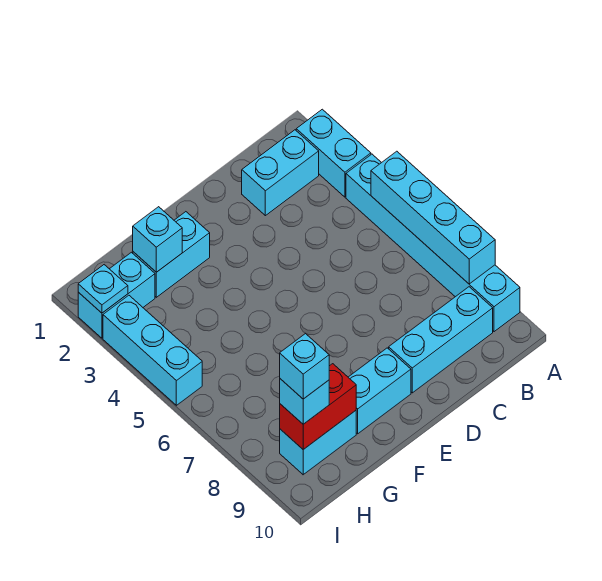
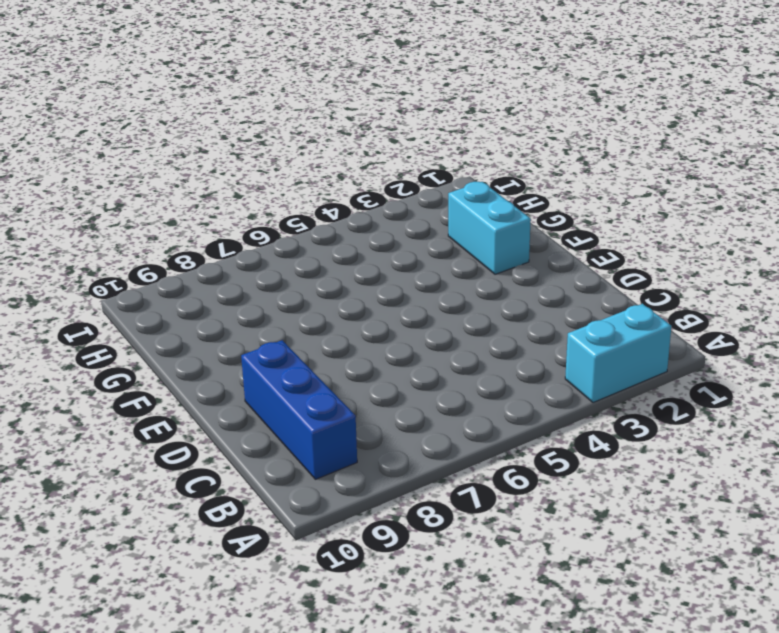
blue 1x3 brick [241,340,357,479] -> cyan 1x3 brick [389,287,493,393]
none -> cyan 1x6 brick [346,154,520,332]
none -> cyan 1x2 brick [242,130,319,216]
none -> cyan 1x2 brick [348,348,411,434]

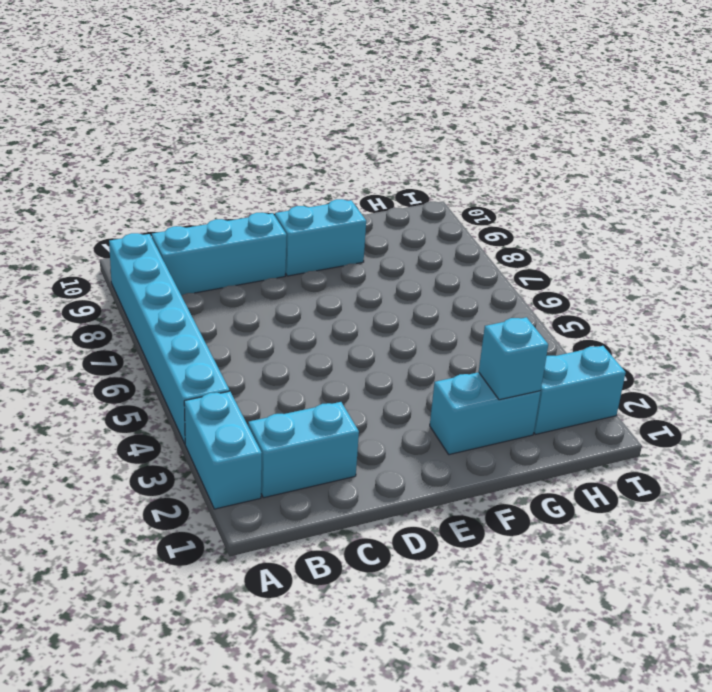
none -> cyan 1x2 brick [280,411,356,475]
none -> cyan 1x3 brick [103,295,202,405]
none -> cyan 1x4 brick [371,151,495,284]

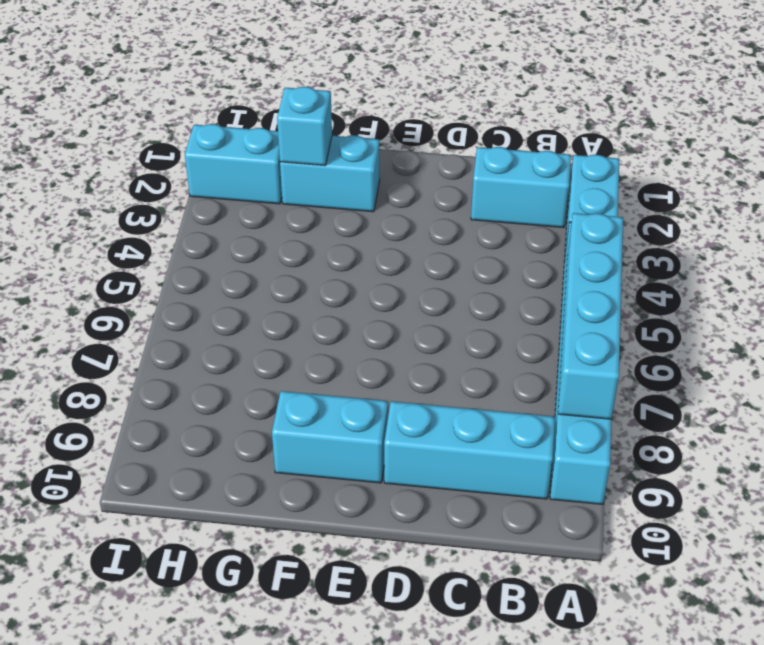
none -> cyan 1x2 brick [280,411,356,475]
none -> cyan 1x3 brick [103,295,202,405]
none -> red 1x2 brick [280,364,356,449]

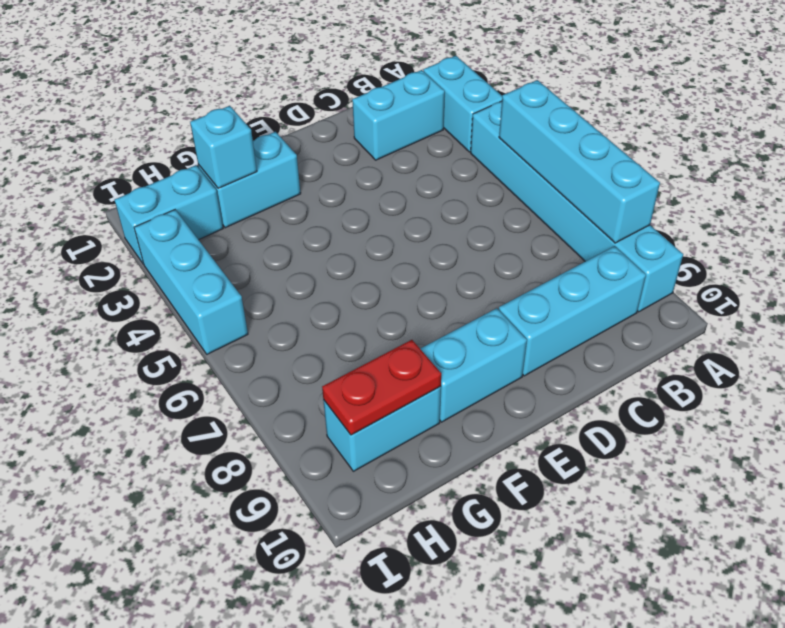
red 1x2 plate [322,340,441,435] -> red 1x2 brick [280,364,356,449]
none -> cyan 1x1 plate [78,265,128,313]
none -> cyan 1x1 brick [280,379,329,424]
none -> cyan 1x1 brick [280,333,329,399]

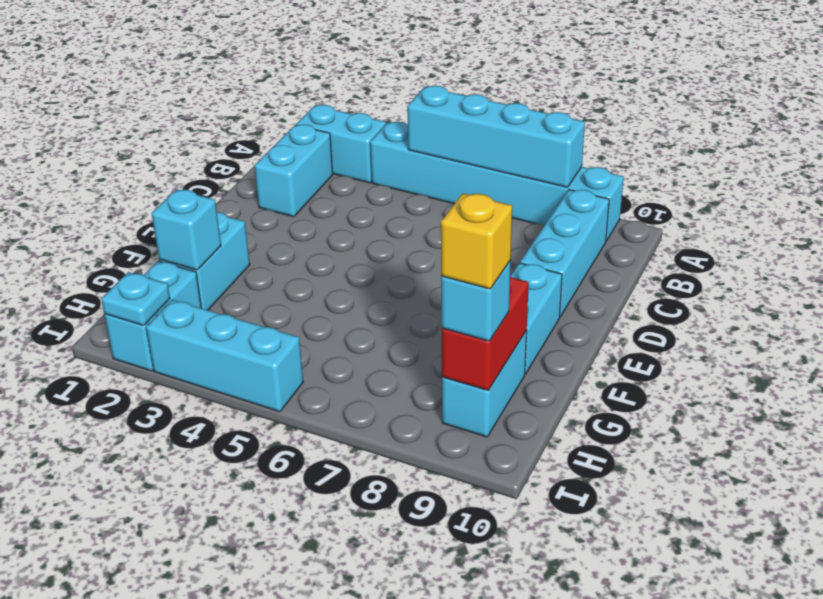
yellow 1x1 brick [441,193,512,289] -> cyan 1x1 brick [280,333,329,399]

